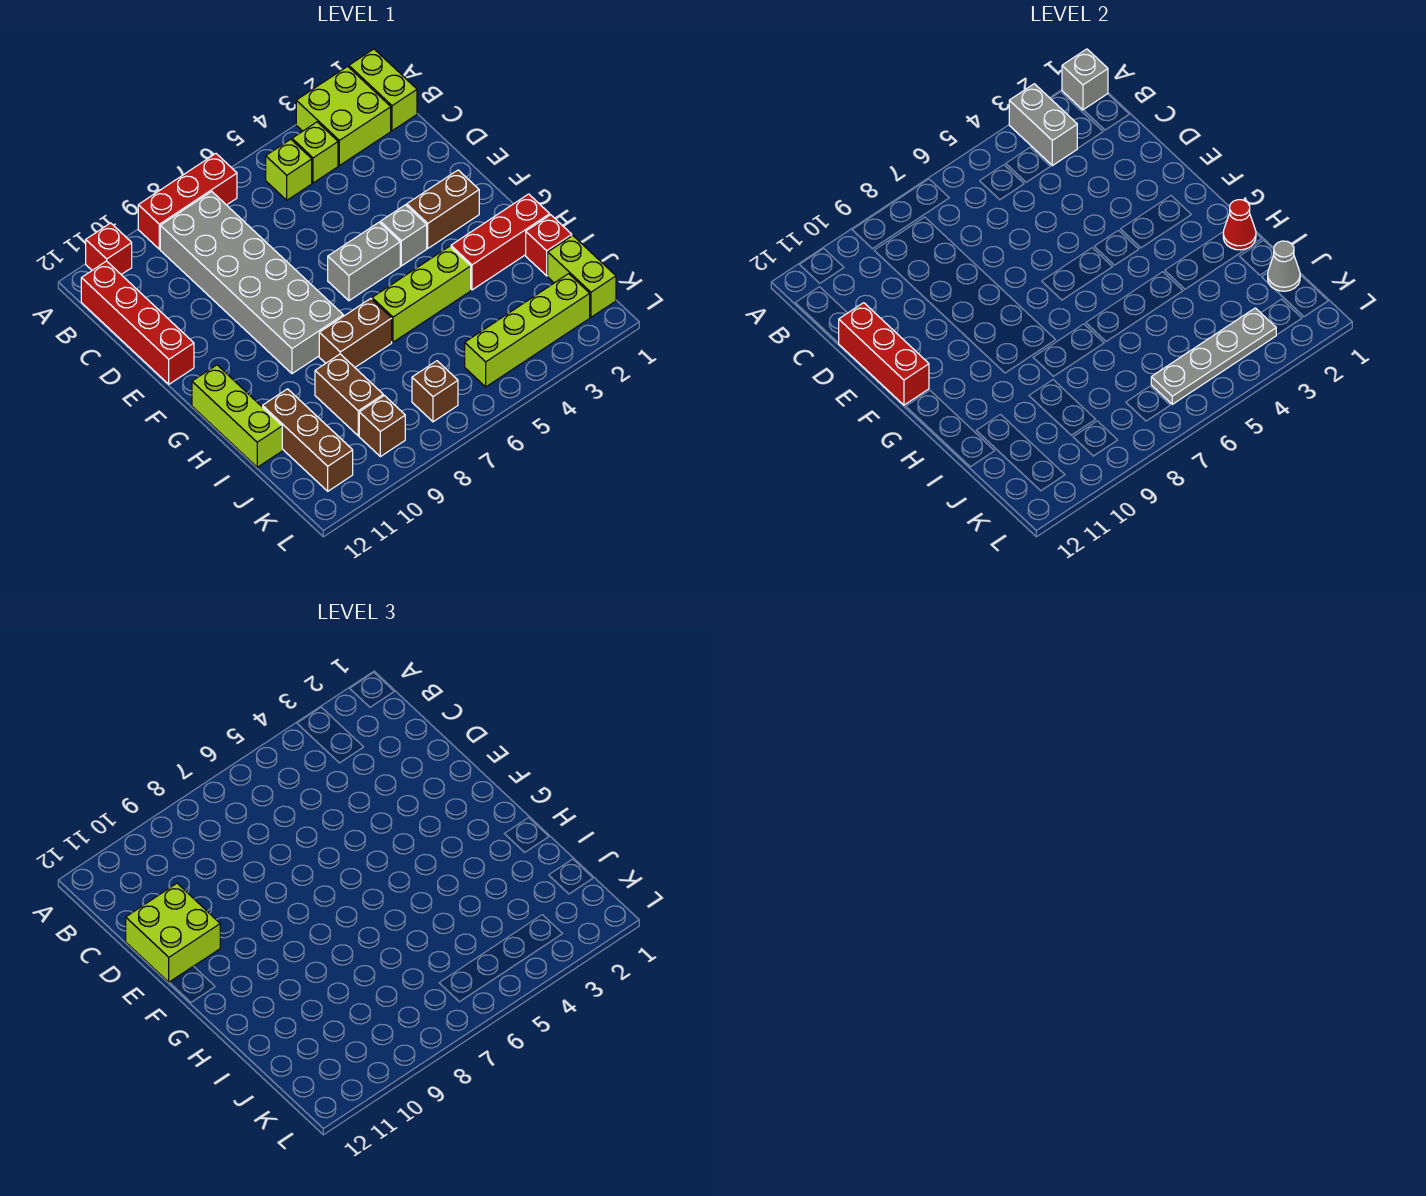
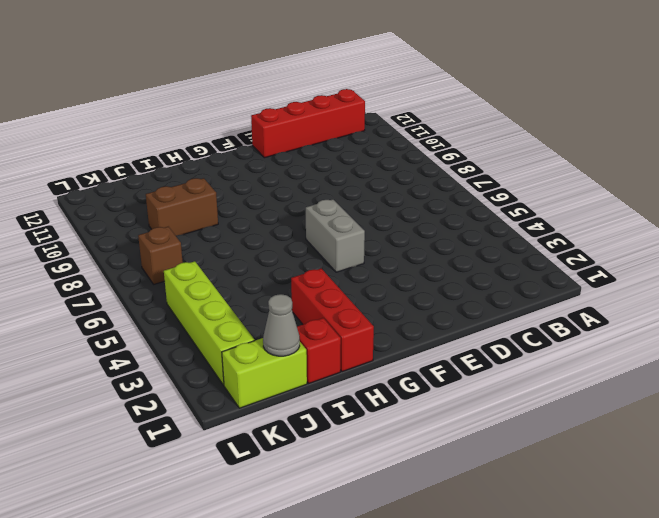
none -> lime 1x2 brick [349,49,417,131]
none -> lime 2x2 brick [296,66,391,166]
none -> red 1x3 brick [138,154,237,249]

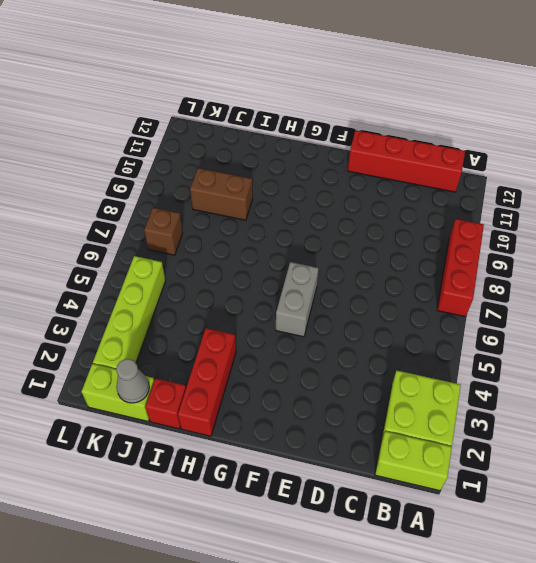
none -> red 1x1 brick [86,223,132,275]
none -> lime 1x1 brick [292,122,338,183]
none -> lime 1x1 brick [266,139,312,200]

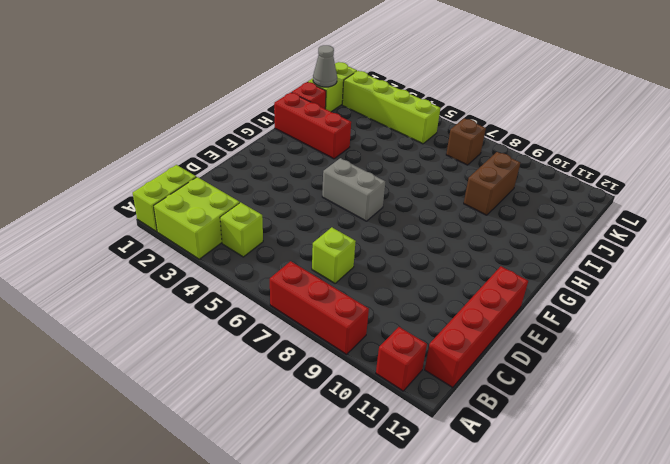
lime 1x1 brick [312,227,356,283] -> lime 1x1 brick moved to [266,139,312,200]
none -> grey 2x6 brick [160,192,343,374]
none -> brown 1x2 brick [407,170,479,248]
none -> grey 1x1 brick [380,205,427,266]

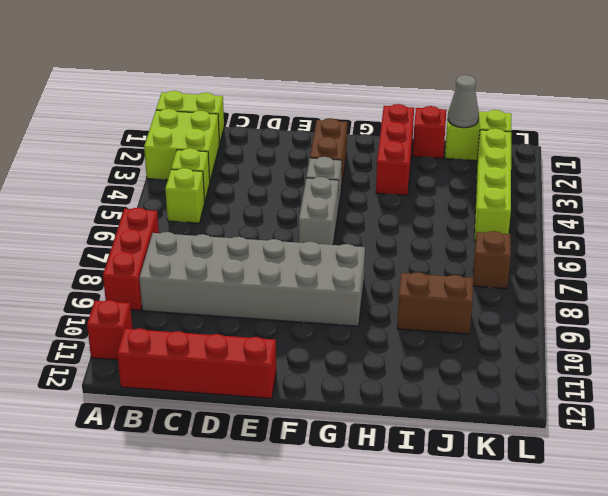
none -> lime 1x3 brick [192,365,282,467]
none -> lime 1x3 brick [372,246,471,342]
none -> brown 1x2 brick [319,299,392,367]

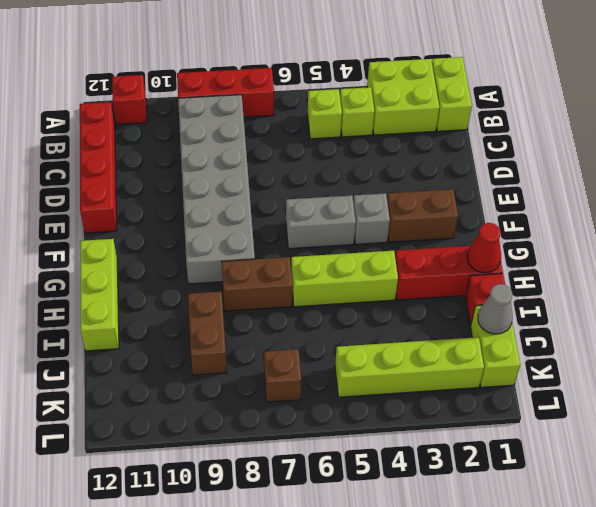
none -> brown 1x3 brick [263,389,353,491]
none -> brown 1x1 brick [359,396,405,457]
none -> grey 1x1 brick [1062,49,1108,110]

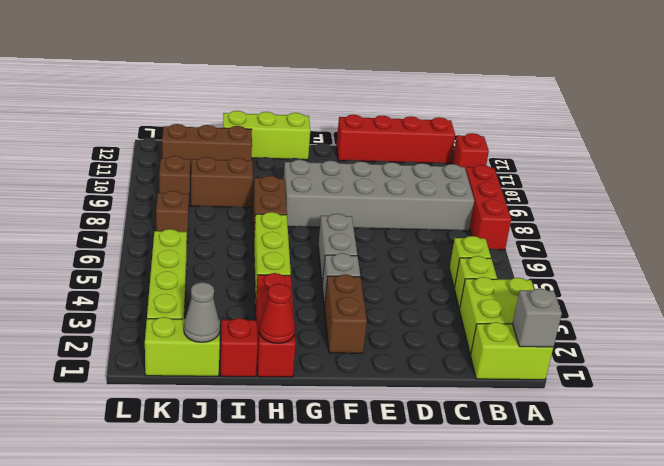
none -> grey 1x2 brick [1009,84,1077,166]
none -> red 1x3 brick [839,303,929,405]
none -> grey 1x4 plate [1151,308,1276,404]

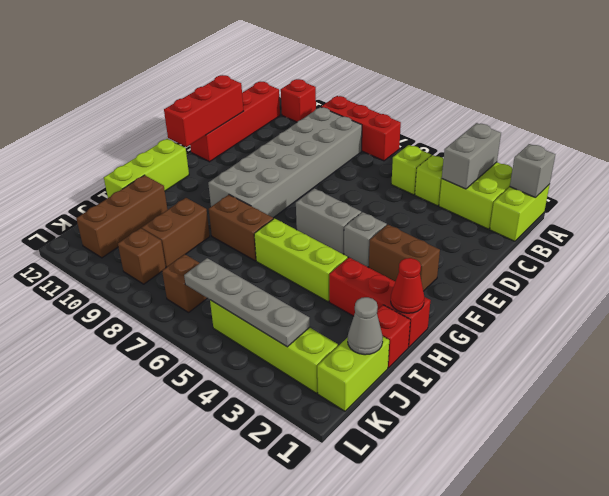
none -> lime 2x2 brick [126,883,220,982]

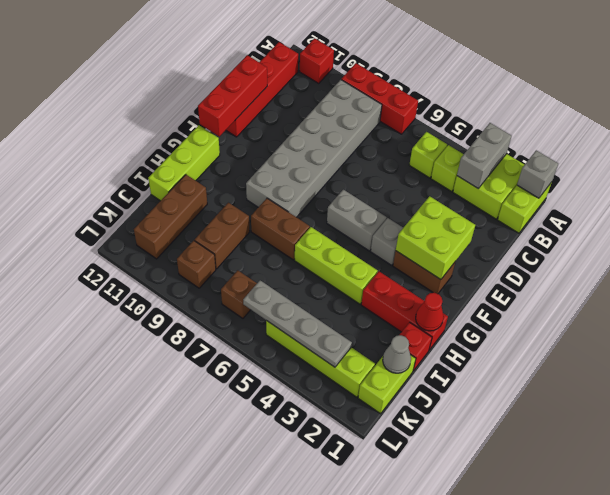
lime 2x2 brick [396,196,475,279] -> lime 2x2 brick moved to [126,883,220,982]

